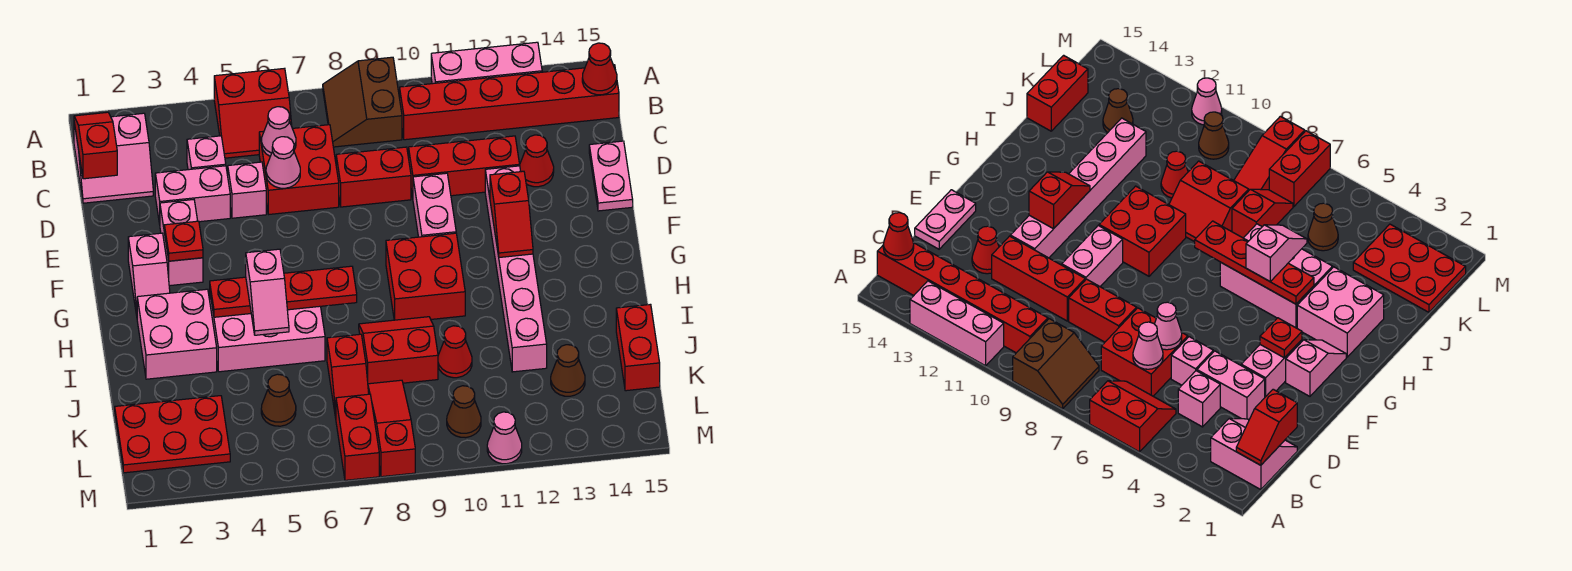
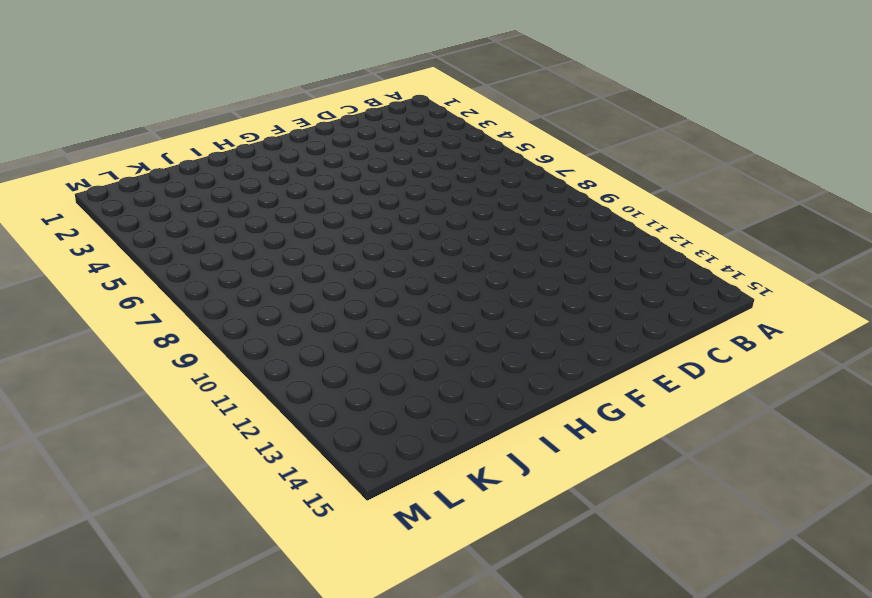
none -> red 2x2 slope [214,68,292,158]
none -> brown 2x2 slope [323,57,402,147]
none -> pink 1x3 brick [431,42,542,84]
none -> pink 2x2 slope [74,113,153,203]

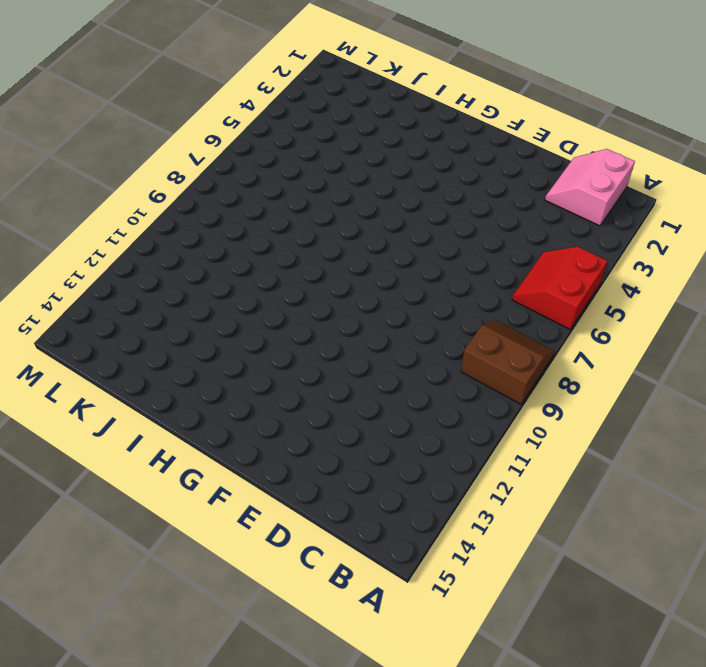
none -> pink 1x3 brick [431,42,542,84]
none -> red 1x6 brick [400,65,619,140]
none -> pink 1x1 brick [187,136,226,170]
none -> red 2x2 brick [259,125,339,215]

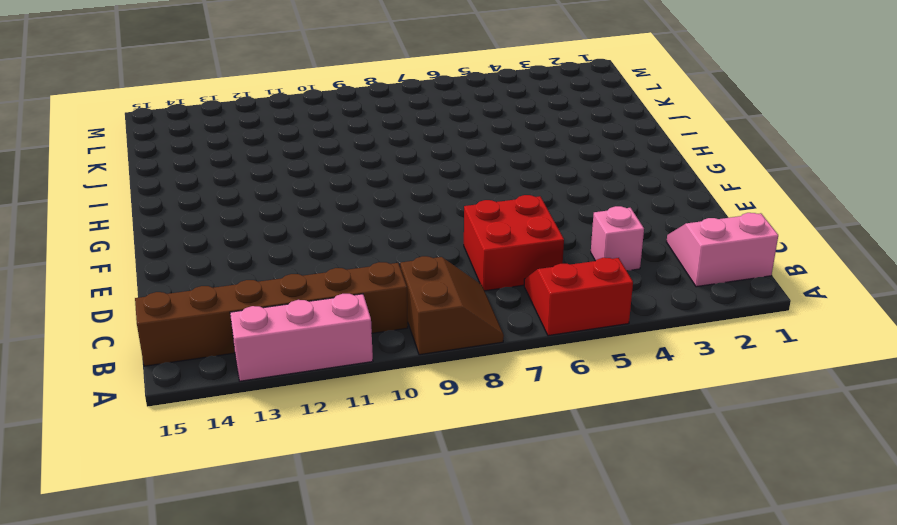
brown 1x6 brick [135,262,408,366] -> red 1x6 brick [400,65,619,140]
none -> pink 1x2 brick [155,166,230,224]
none -> pink 1x1 brick [228,162,266,218]
none -> red 1x2 brick [336,147,411,207]
none -> red 1x3 brick [409,136,520,197]

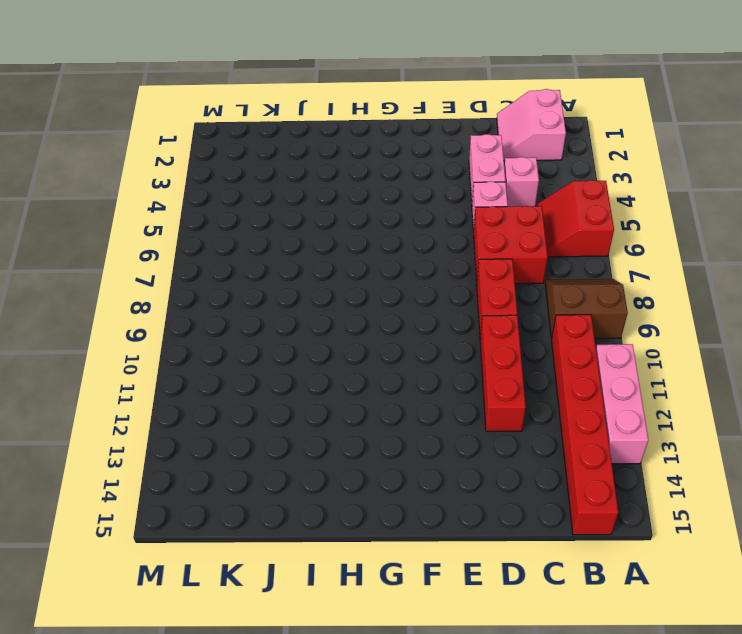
none -> red 1x1 cone [520,135,554,187]
none -> pink 1x2 plate [589,141,633,211]
none -> pink 1x2 brick [160,200,203,286]
none -> pink 1x2 brick [413,173,456,237]

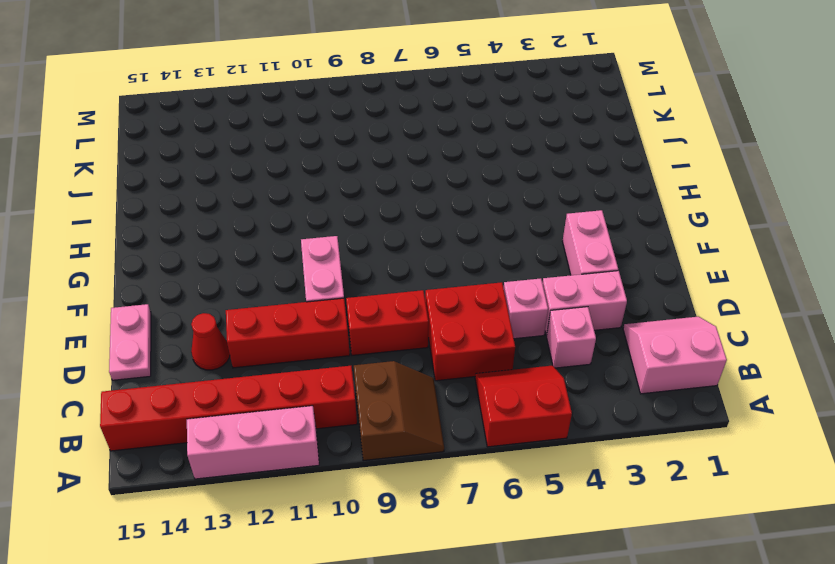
none -> pink 1x6 brick [485,166,547,372]
none -> pink 1x2 slope [128,233,170,315]
none -> red 2x2 brick [386,233,465,320]
none -> pink 2x2 brick [137,289,217,379]

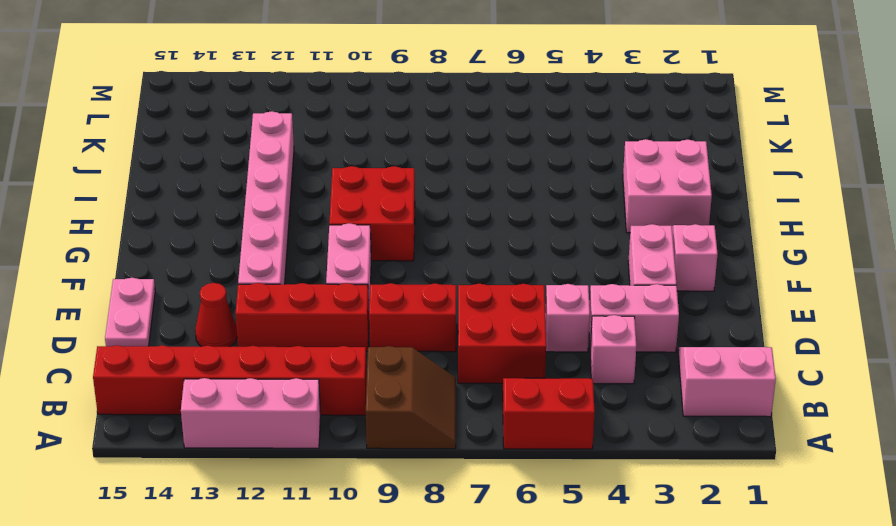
none -> pink 2x3 brick [210,295,325,372]
none -> red 2x2 slope [359,317,438,384]
none -> red 1x2 slope [327,334,369,418]
none -> red 1x1 cone [438,326,472,378]

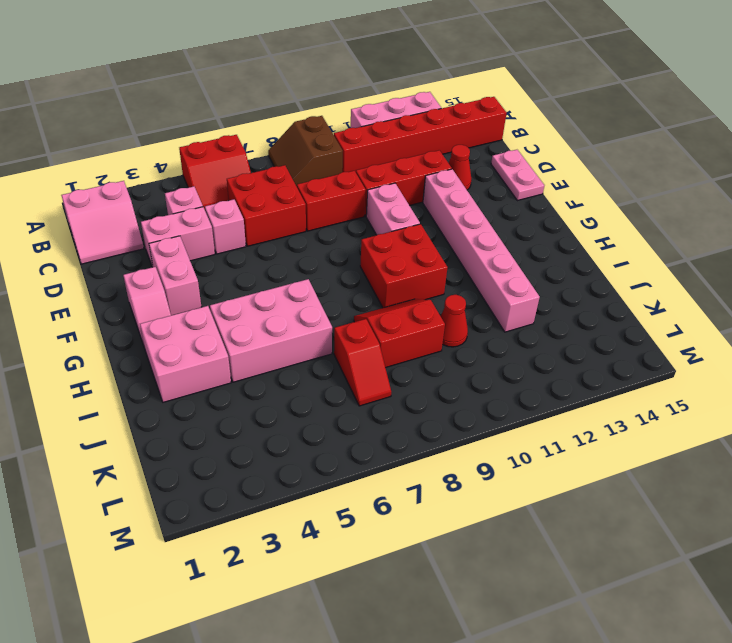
none -> red 1x2 brick [616,304,660,391]
none -> red 2x3 plate [115,396,230,473]
none -> brown 1x1 cone [261,374,296,426]
none -> red 1x3 slope [368,380,415,477]

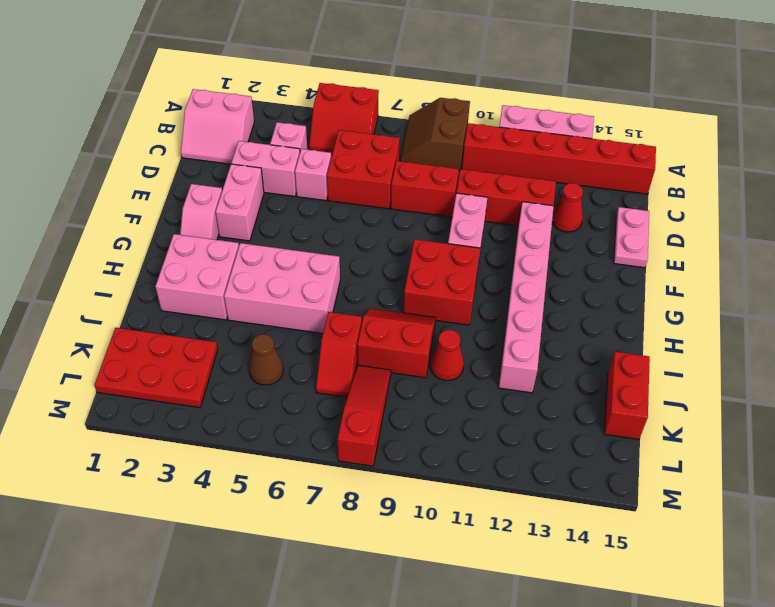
none -> brown 1x1 cone [551,345,585,396]
none -> red 1x2 brick [336,394,379,480]
none -> brown 1x1 cone [447,386,481,438]
none -> pink 1x1 cone [487,412,522,464]

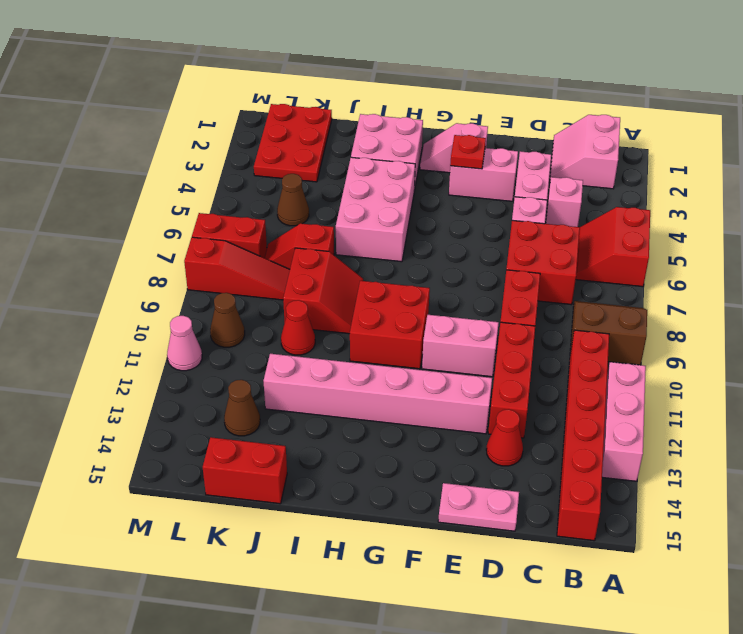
none -> red 1x2 slope [74,112,117,179]
none -> red 1x1 cone [582,43,617,95]
none -> pink 1x1 cone [262,107,296,156]
none -> pink 1x1 cone [266,137,300,188]

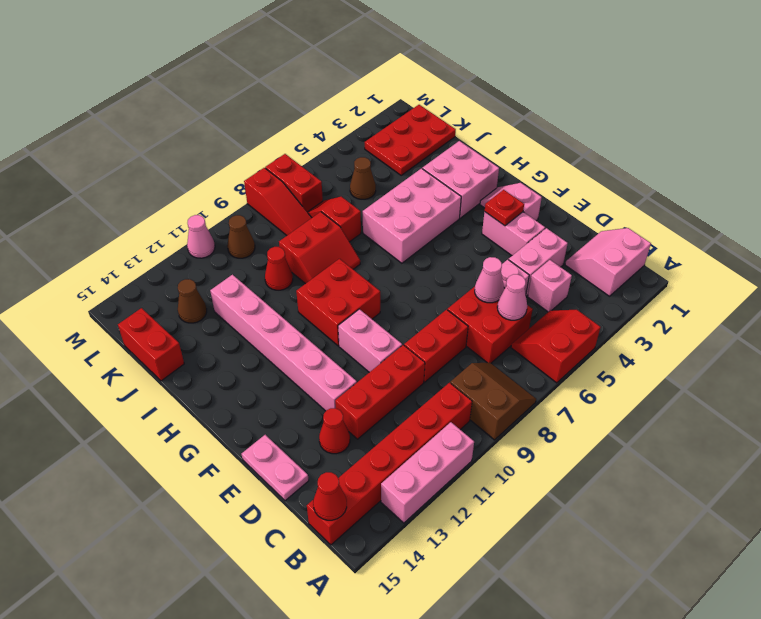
none -> red 1x2 slope [74,112,117,179]
none -> red 1x2 slope [490,171,533,257]
none -> red 1x4 plate [210,266,357,317]
none -> pink 1x2 slope [245,249,289,335]

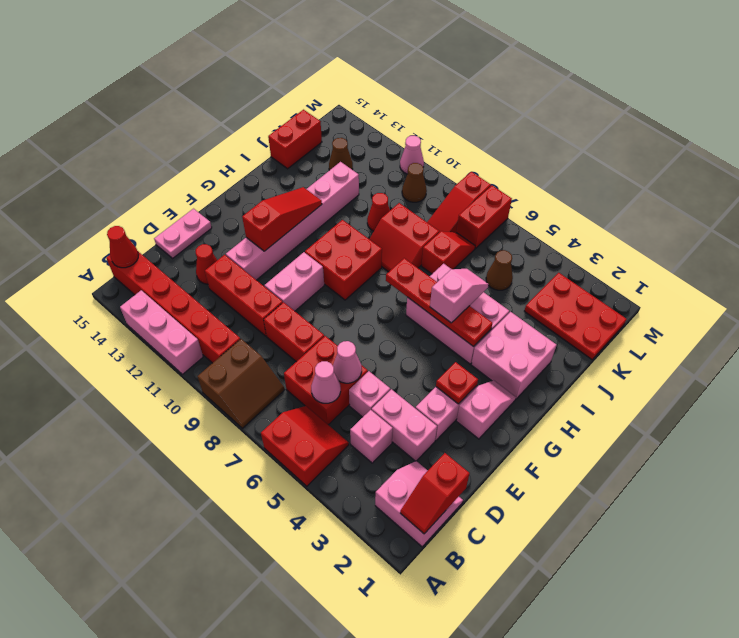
red 1x3 slope [242,187,322,251] -> red 1x2 slope [490,171,533,257]

